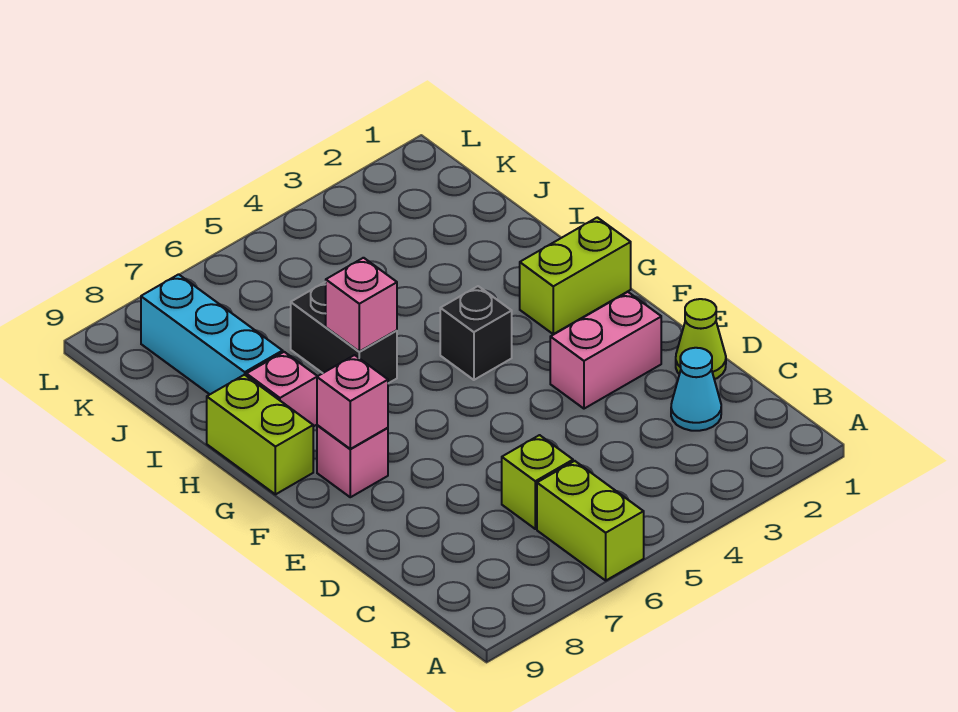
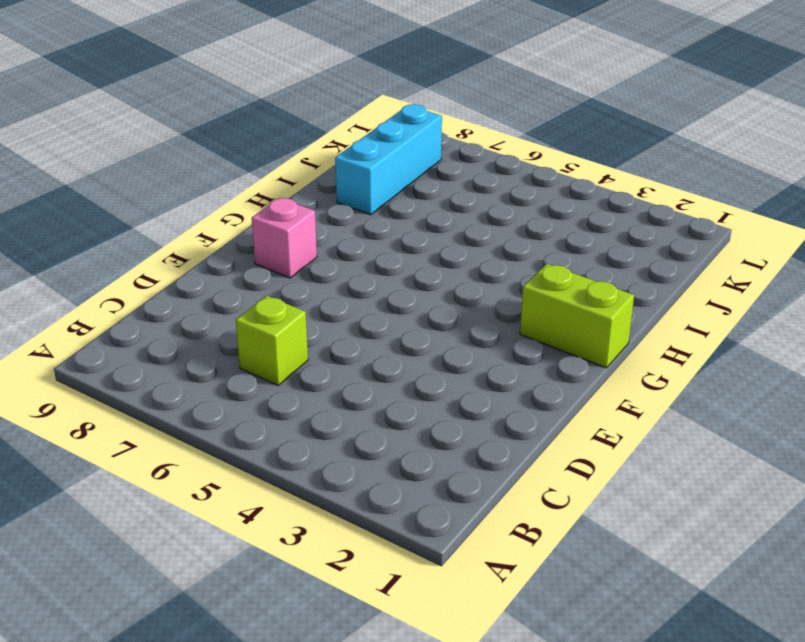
none -> lime 1x2 brick [537,461,644,580]
none -> cyan 1x1 cone [671,348,721,431]
none -> lime 1x1 cone [676,299,726,379]

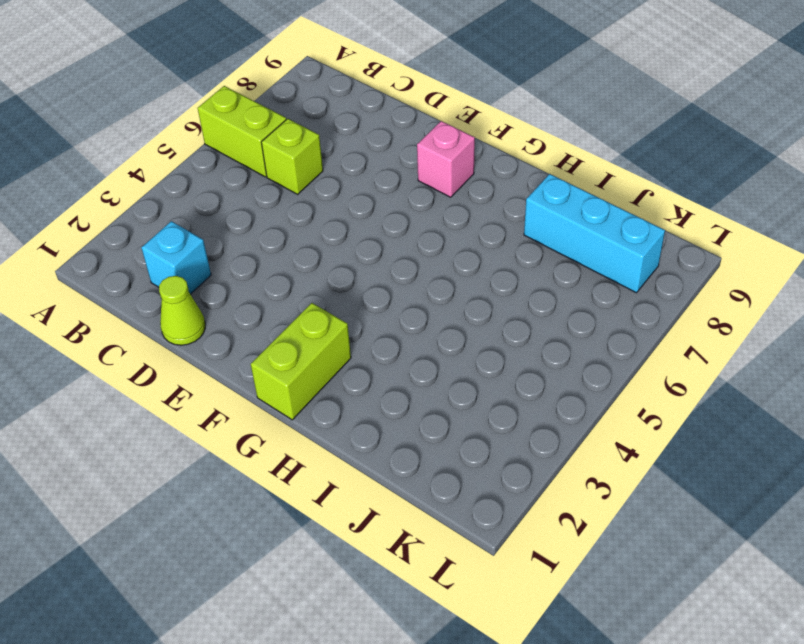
cyan 1x1 brick [142,221,211,294] -> cyan 1x1 cone [671,348,721,431]
none -> pink 1x2 brick [550,292,661,409]
none -> black 1x1 brick [440,286,512,380]
none -> lime 1x2 brick [207,375,313,494]

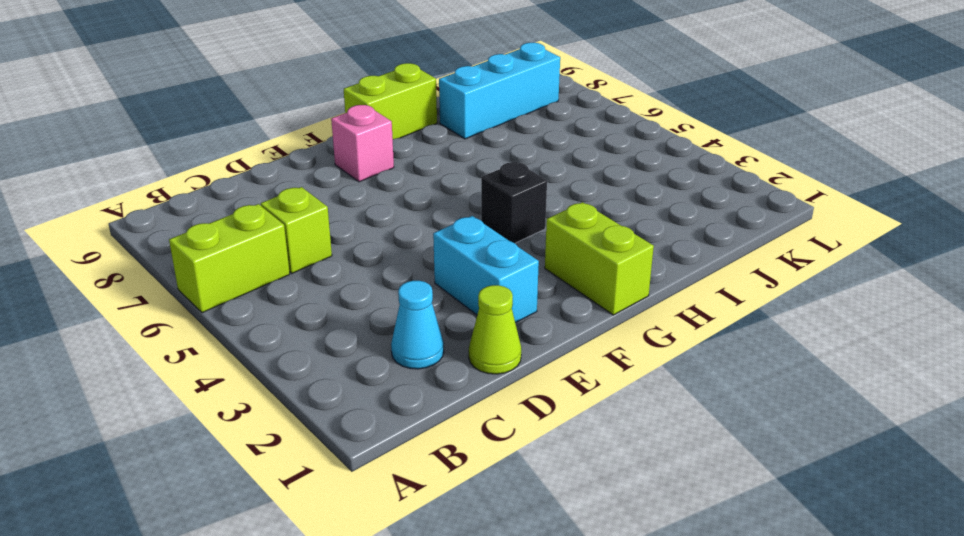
cyan 1x2 brick [433,216,539,323] -> pink 1x2 brick [550,292,661,409]
none -> black 1x2 brick [291,282,397,383]
none -> pink 1x1 brick [246,352,317,427]
none -> pink 1x1 brick [317,355,388,449]

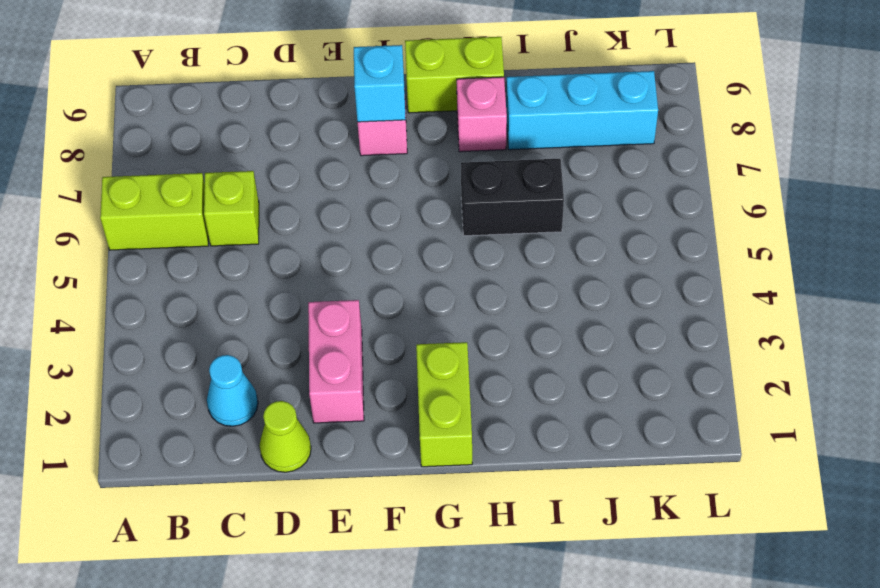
cyan 1x1 brick [354,45,406,122] -> pink 1x1 brick [317,355,388,449]
none -> black 1x1 brick [440,286,512,380]
none -> pink 1x1 brick [326,258,397,352]

